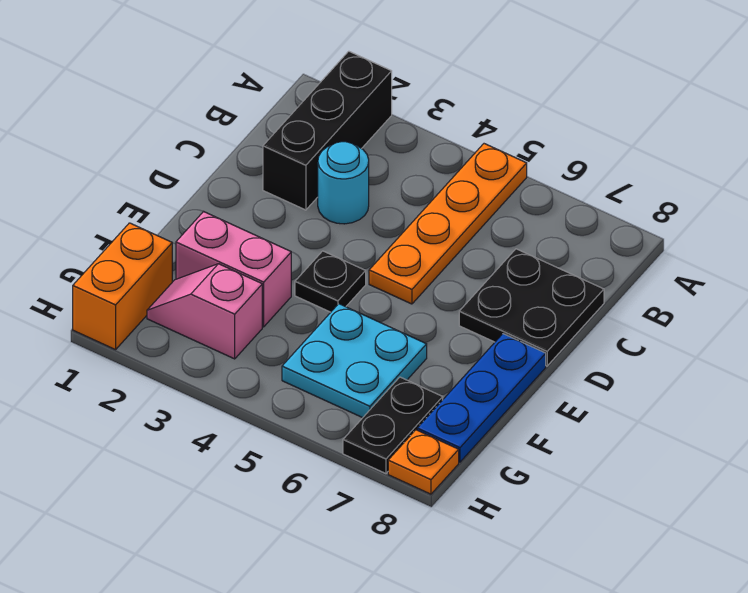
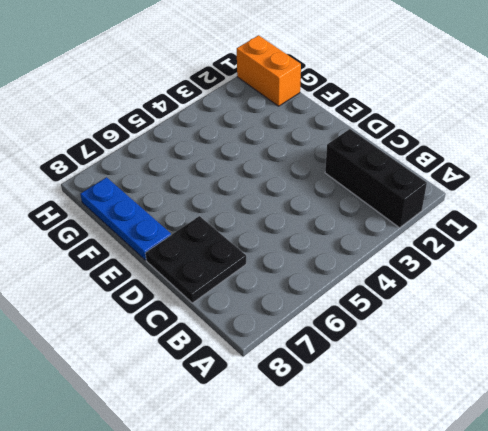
none -> orange 1x4 plate [369,144,527,304]
none -> cyan 1x1 round brick [318,142,369,224]
none -> black 1x1 plate [295,251,366,312]

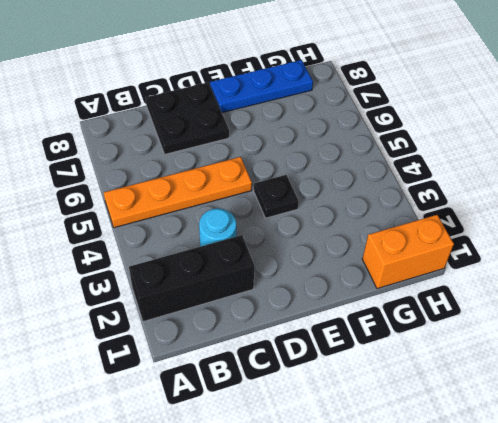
none -> pink 1x2 brick [176,211,291,327]
none -> cyan 2x2 plate [282,304,427,418]
none -> pink 1x2 slope [147,264,262,359]

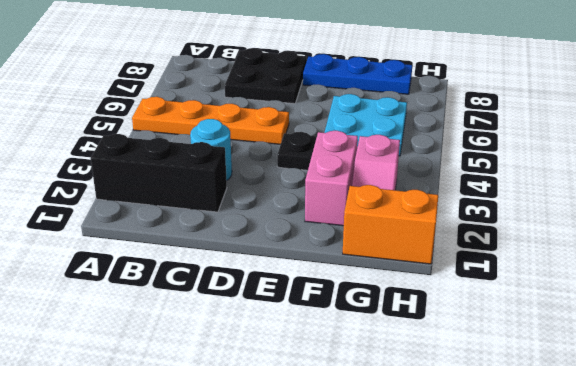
none -> black 1x2 plate [343,377,443,474]
none -> orange 1x1 plate [388,430,459,494]

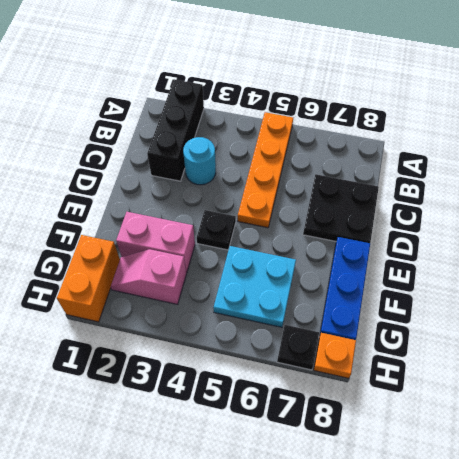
black 1x1 plate [277,325,319,370] -> black 1x2 plate [343,377,443,474]

